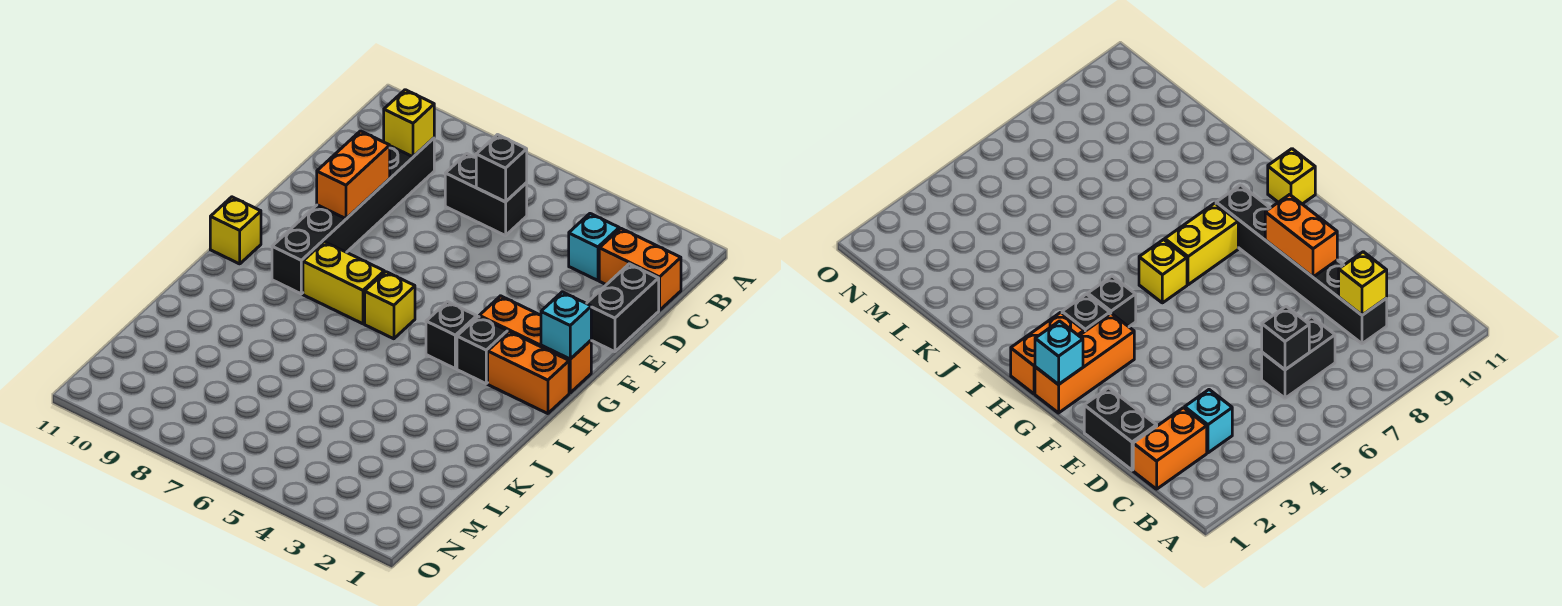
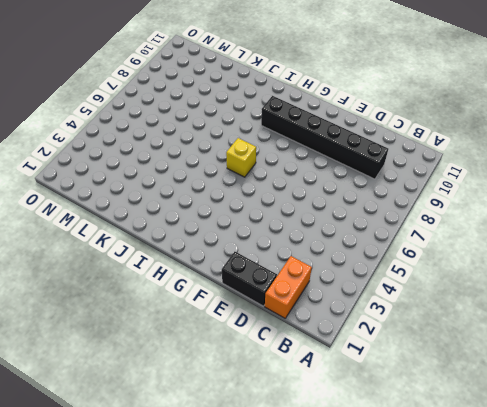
none -> cyan 1x1 brick [569,214,619,280]
none -> black 1x2 brick [445,154,527,236]
none -> orange 1x3 brick [479,296,591,393]

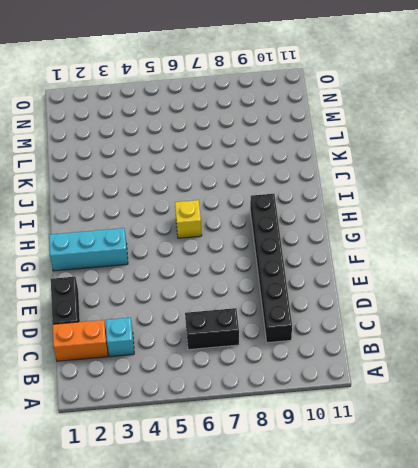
cyan 1x3 brick [49,228,128,271] -> orange 1x3 brick [479,296,591,393]
none -> orange 1x2 brick [488,332,569,414]
none -> black 1x1 brick [457,317,508,383]
none -> black 1x1 brick [426,302,477,369]

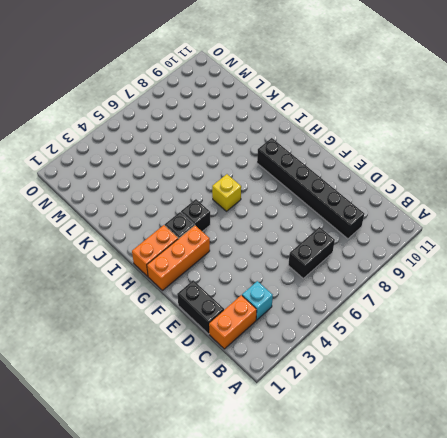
none -> yellow 1x2 brick [303,242,384,324]
none -> yellow 1x1 brick [210,197,261,264]
none -> black 1x1 brick [476,135,527,202]

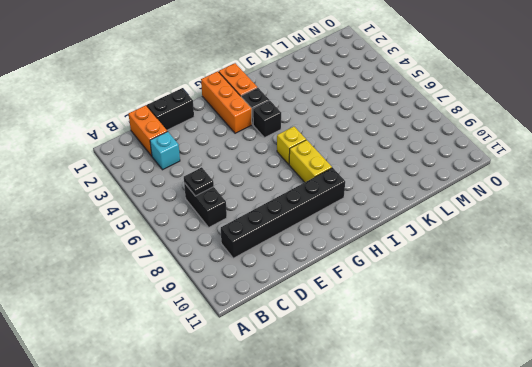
black 1x1 plate [184,167,214,196] -> black 1x1 brick [476,135,527,202]
none -> yellow 1x1 brick [210,197,261,264]
none -> yellow 1x1 brick [384,90,434,157]
none -> orange 1x2 brick [317,131,390,219]

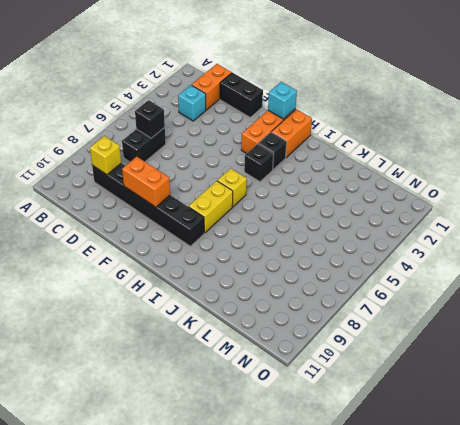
none -> yellow 1x1 brick [210,197,261,264]

